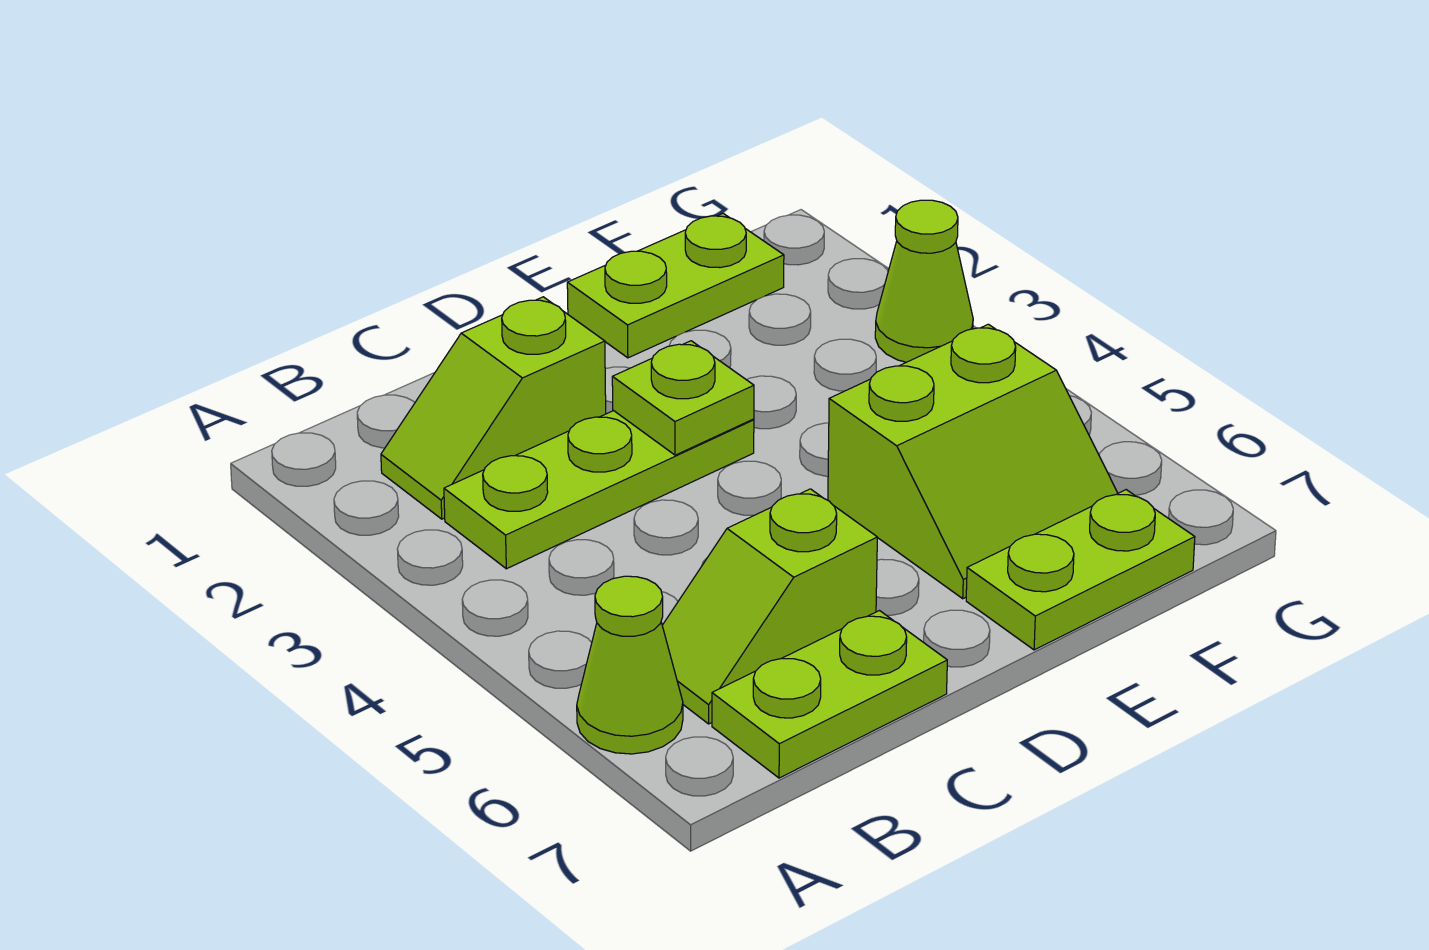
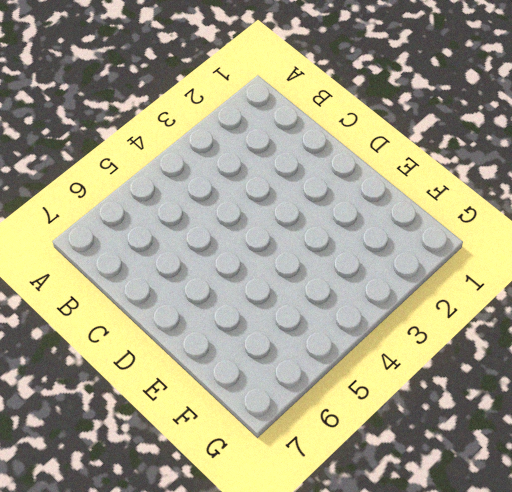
none -> lime 1x1 cone [577,576,683,754]
none -> lime 1x2 slope [381,297,606,519]

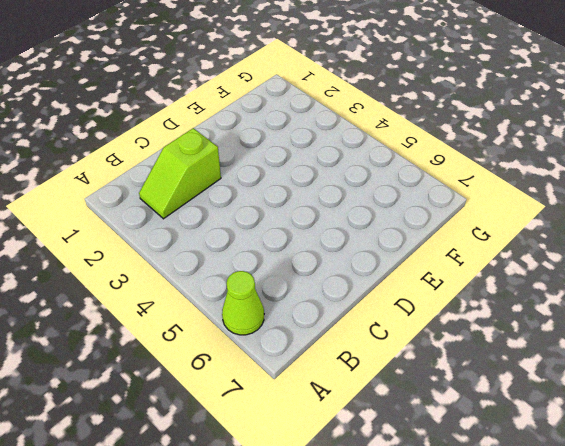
none -> lime 1x3 plate [444,411,754,569]
none -> lime 1x2 slope [662,489,877,724]

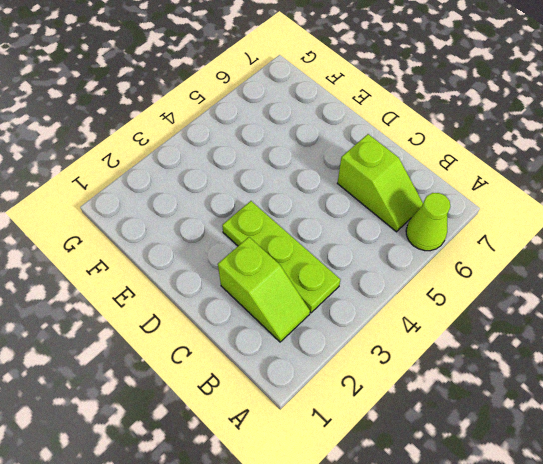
none -> lime 1x2 plate [712,611,947,778]
none -> lime 1x2 plate [567,213,784,358]

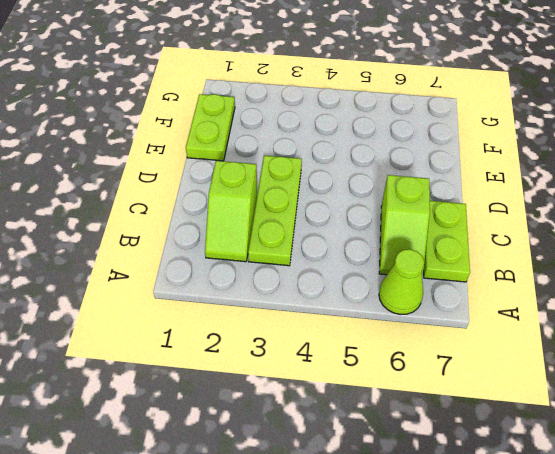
none -> lime 2x2 slope [828,324,1118,599]
none -> lime 1x2 plate [966,490,1195,650]

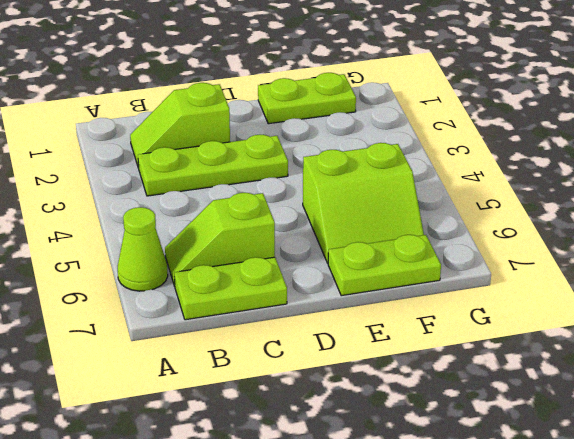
none -> lime 1x1 cone [875,200,973,362]
none -> lime 1x1 plate [612,341,754,455]

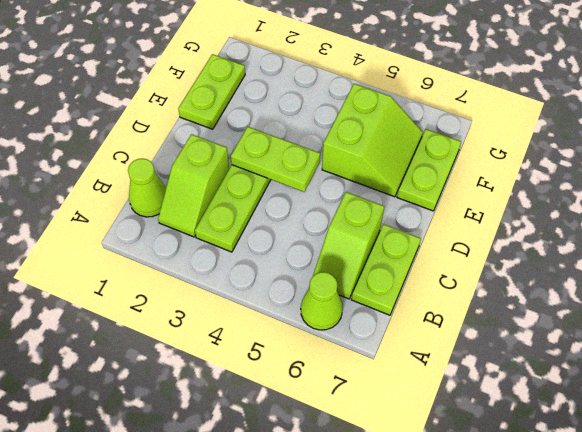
lime 1x1 cone [128,158,166,217] -> lime 1x1 cone moved to [875,200,973,362]
lime 1x2 plate [231,127,320,192] -> lime 1x1 plate [612,341,754,455]

